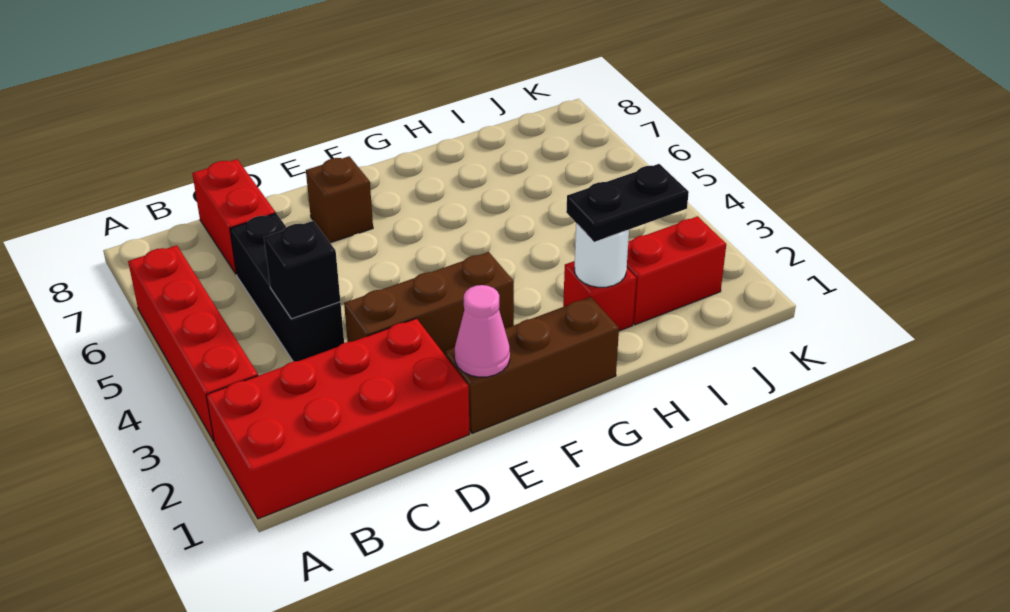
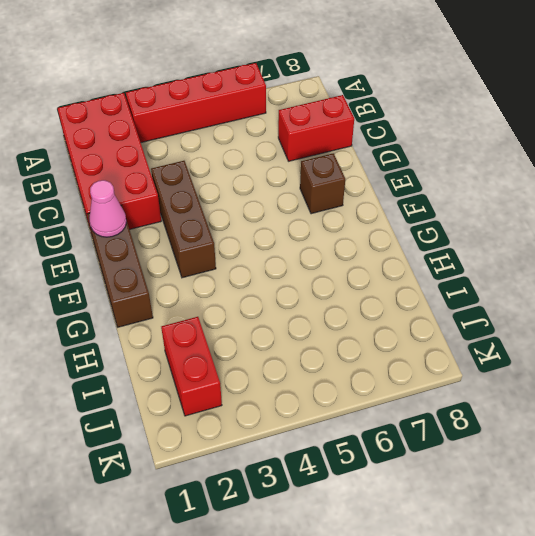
none -> black 1x3 brick [230,213,344,362]
none -> red 1x1 brick [563,261,636,331]
none -> black 1x1 brick [264,221,340,319]

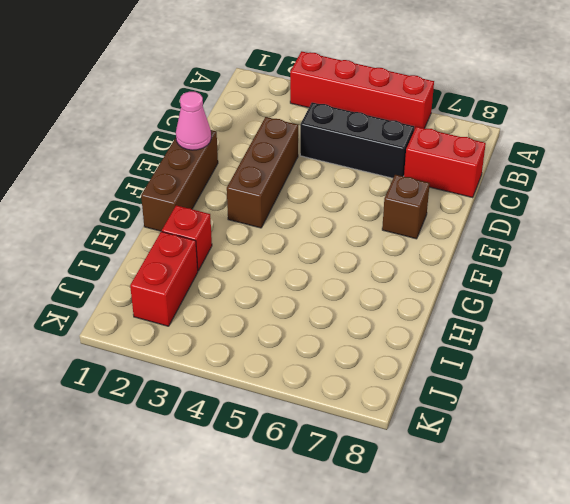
none -> red 2x4 brick [206,318,470,519]
none -> black 1x1 brick [264,221,340,319]
none -> white 1x1 round brick [574,223,629,287]

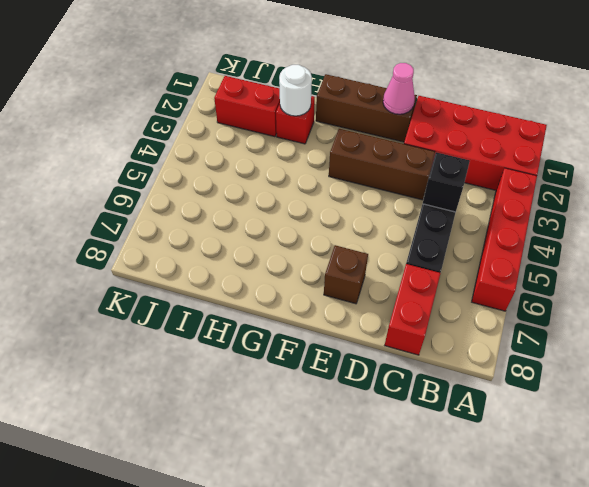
none -> black 1x2 plate [566,164,689,242]

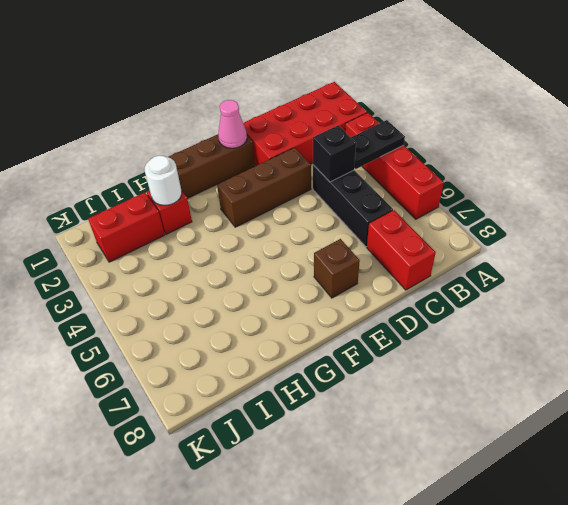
black 1x2 plate [351,120,405,169] -> black 1x2 plate moved to [566,164,689,242]

